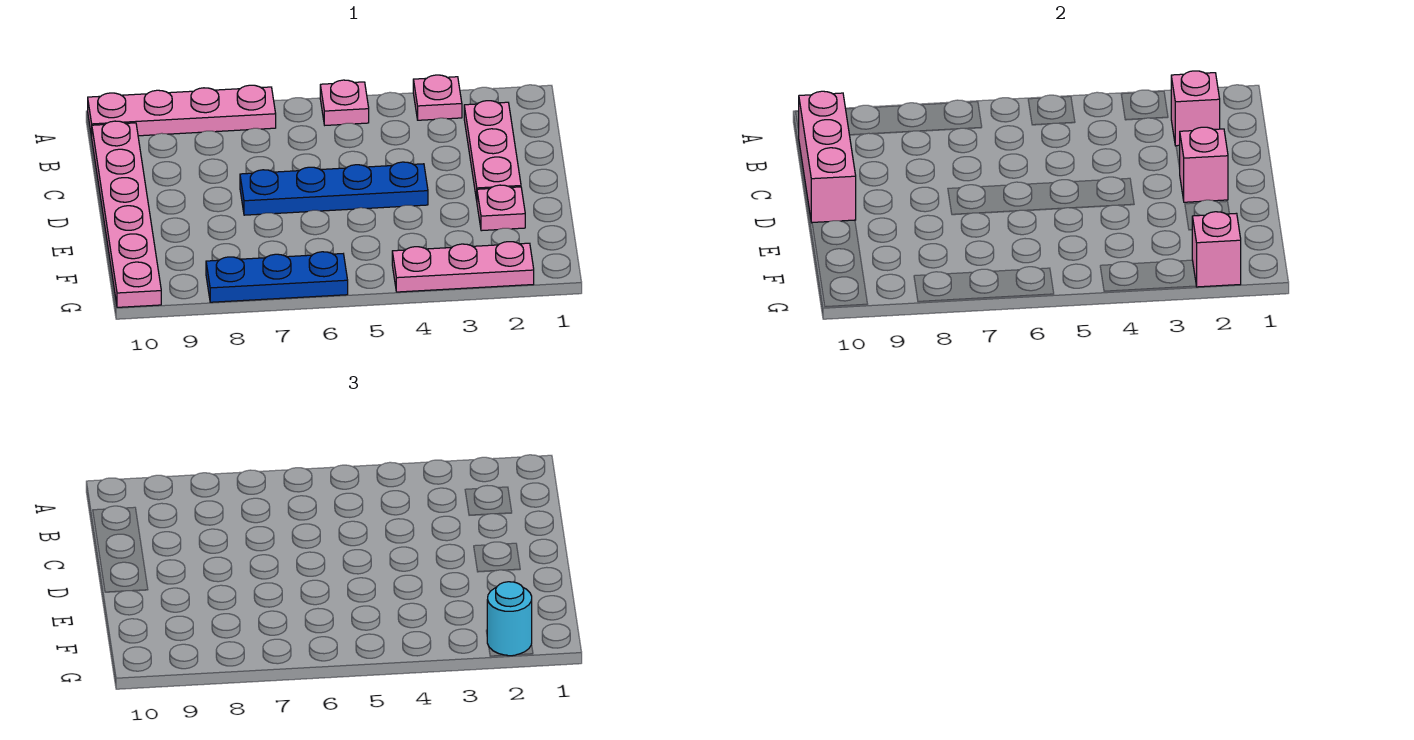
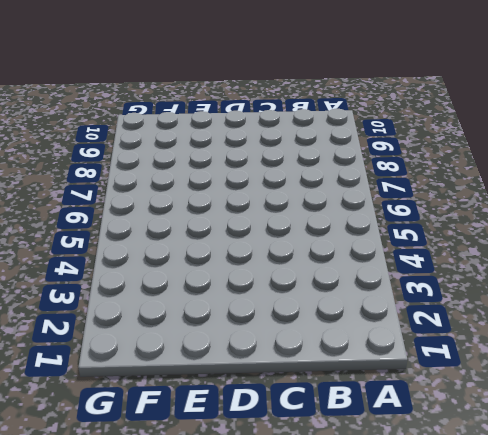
none -> pink 1x1 plate [413,75,462,120]
none -> pink 1x1 plate [320,80,369,125]
none -> pink 1x4 plate [88,85,276,137]

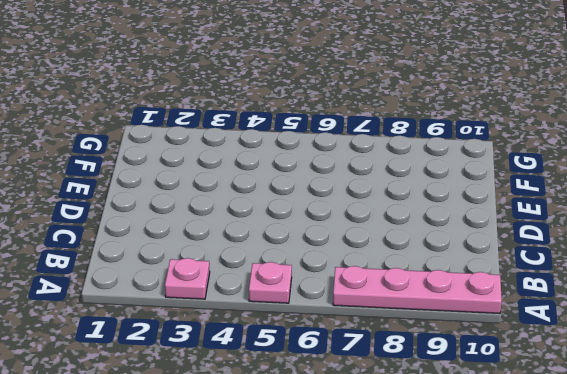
none -> pink 1x3 plate [464,101,521,200]
none -> pink 1x6 plate [92,121,161,307]
none -> blue 1x4 plate [240,162,428,215]

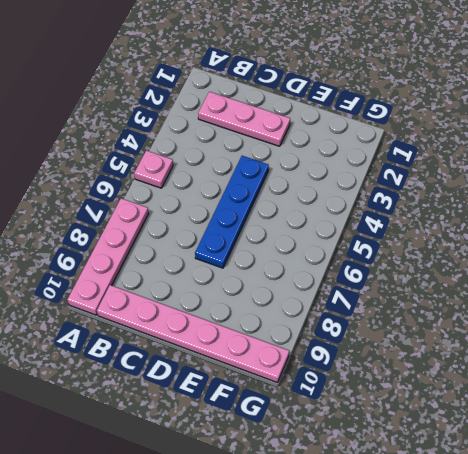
none -> pink 1x1 plate [413,75,462,120]
none -> pink 1x1 plate [477,185,525,231]
none -> pink 1x3 plate [392,242,534,292]

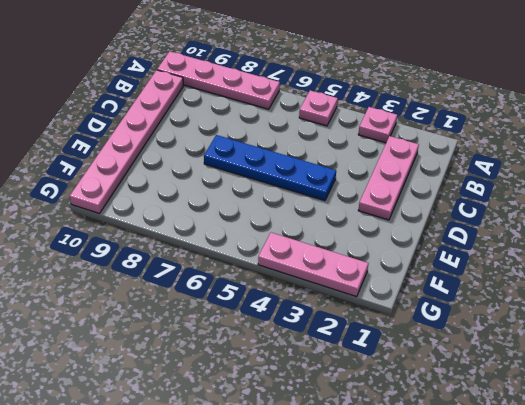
none -> pink 1x1 plate [477,185,525,231]
none -> blue 1x3 plate [206,252,348,302]
none -> pink 1x1 brick [1171,71,1220,146]

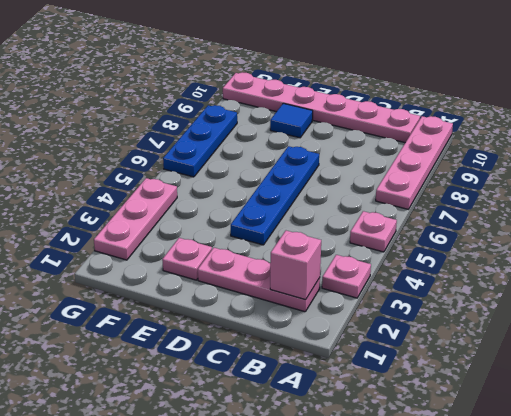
blue 1x1 tile [270,103,313,138] -> none
none -> pink 1x3 brick [799,91,856,223]
none -> pink 1x1 brick [1179,127,1228,202]
none -> pink 1x1 brick [1192,212,1241,287]

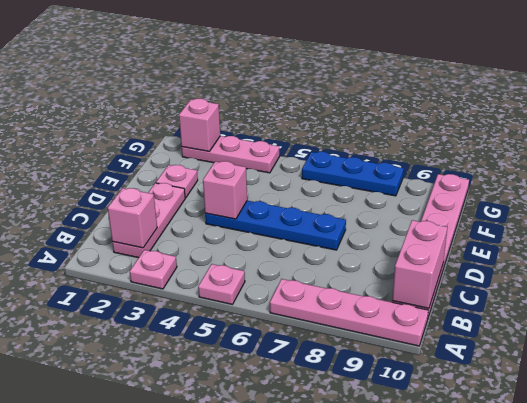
pink 1x2 brick [392,220,447,308] -> pink 1x3 brick [799,91,856,223]
pink 1x1 brick [203,161,247,219] -> pink 1x1 brick moved to [1179,127,1228,202]
none -> cyan 1x1 round brick [487,582,532,656]

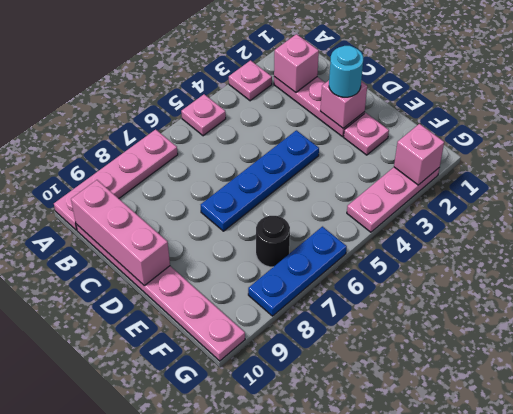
cyan 1x1 round brick [329,46,363,97] -> cyan 1x1 round brick moved to [487,582,532,656]
black 1x1 round brick [256,216,290,267] -> none

